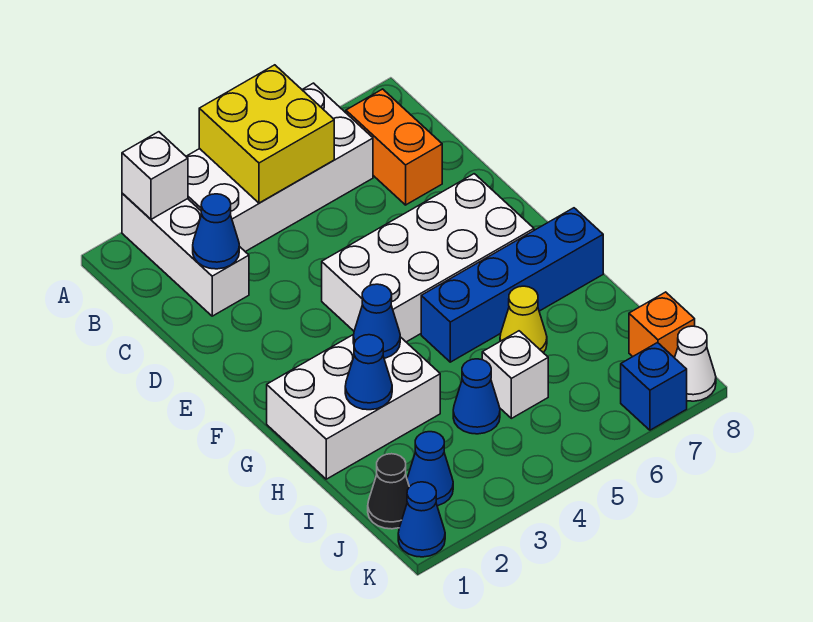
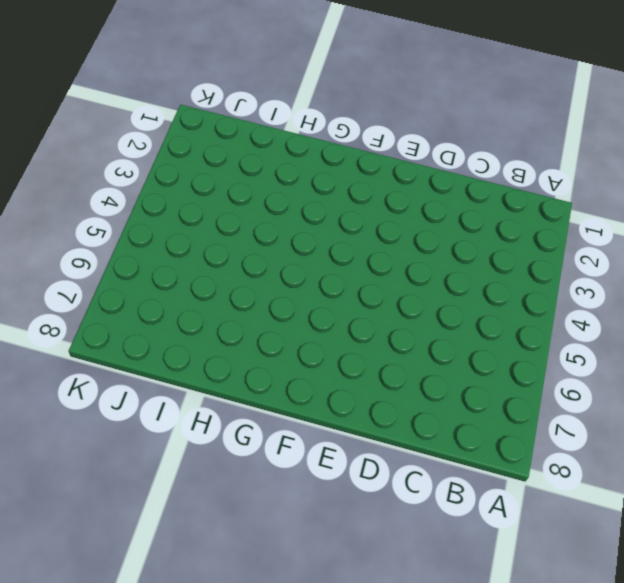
none -> white 1x3 brick [122,193,249,316]
none -> white 2x4 brick [186,83,373,252]
none -> orange 1x2 brick [346,89,442,205]

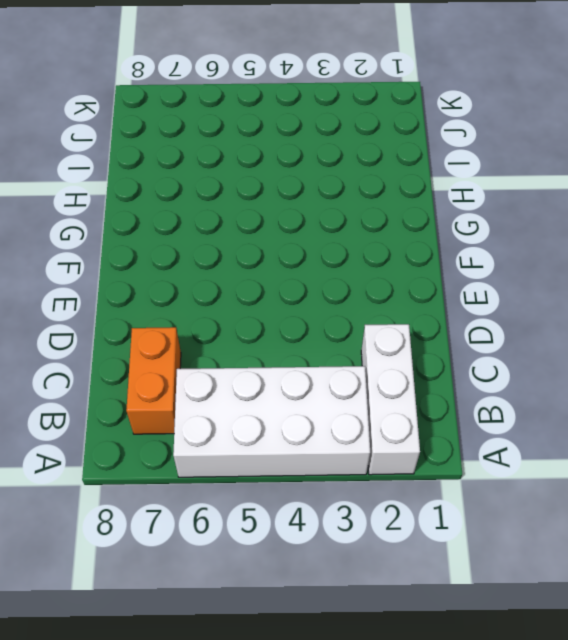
none -> white 2x4 brick [322,174,534,342]
none -> white 2x3 brick [267,334,440,479]
none -> blue 1x4 brick [421,208,603,362]

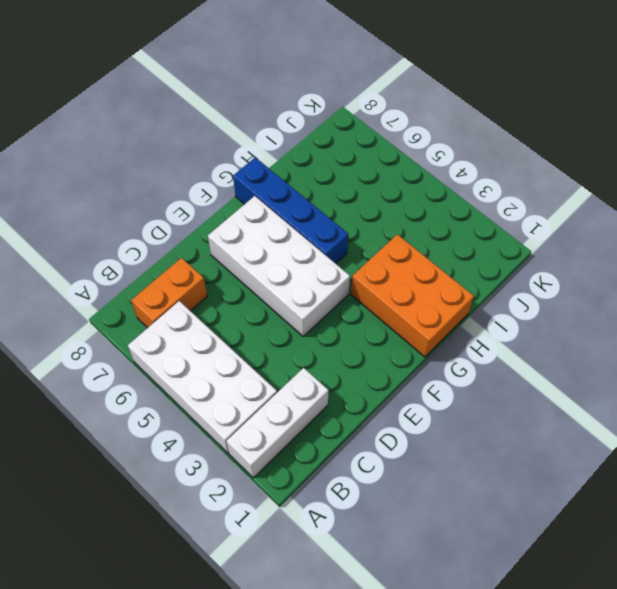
orange 2x3 brick [351,234,474,357] -> white 2x3 brick [267,334,440,479]
none -> yellow 1x1 cone [500,286,547,353]
none -> blue 1x1 cone [453,359,500,434]
none -> white 1x1 brick [482,331,548,418]

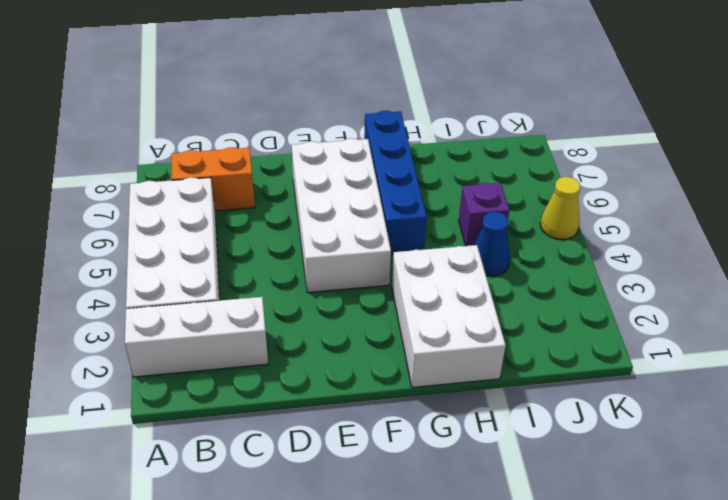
purple 1x1 brick [459,183,510,246] -> white 1x1 brick [482,331,548,418]
yellow 1x1 cone [540,177,580,239] -> yellow 1x1 cone moved to [500,286,547,353]
none -> black 1x1 cone [368,454,409,529]
none -> blue 1x1 cone [407,432,453,506]
none -> orange 1x1 brick [629,292,695,358]

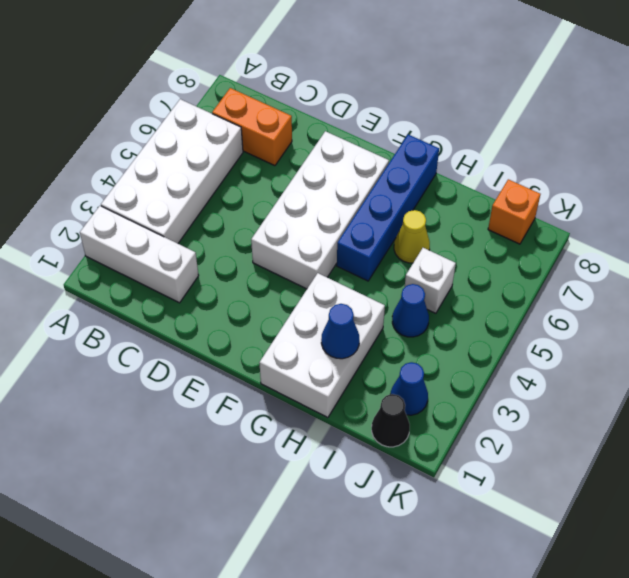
none -> blue 1x1 cone [398,482,445,557]
none -> blue 1x1 brick [621,343,687,430]
none -> white 1x1 cone [675,326,716,401]

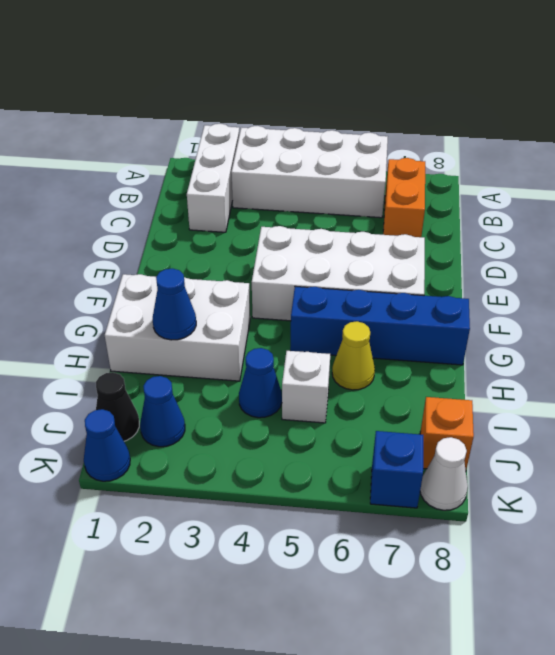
none -> white 1x1 brick [122,132,188,219]
none -> yellow 2x2 brick [199,65,334,203]
none -> blue 1x1 cone [193,194,239,269]

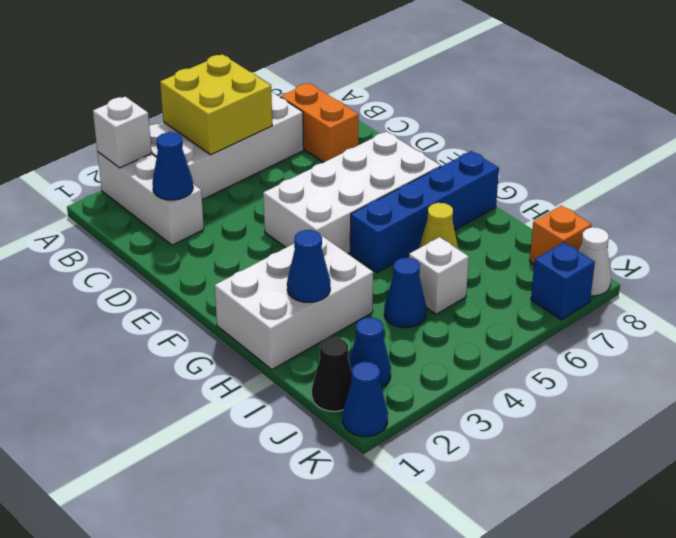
none -> blue 1x1 cone [353,284,400,358]

